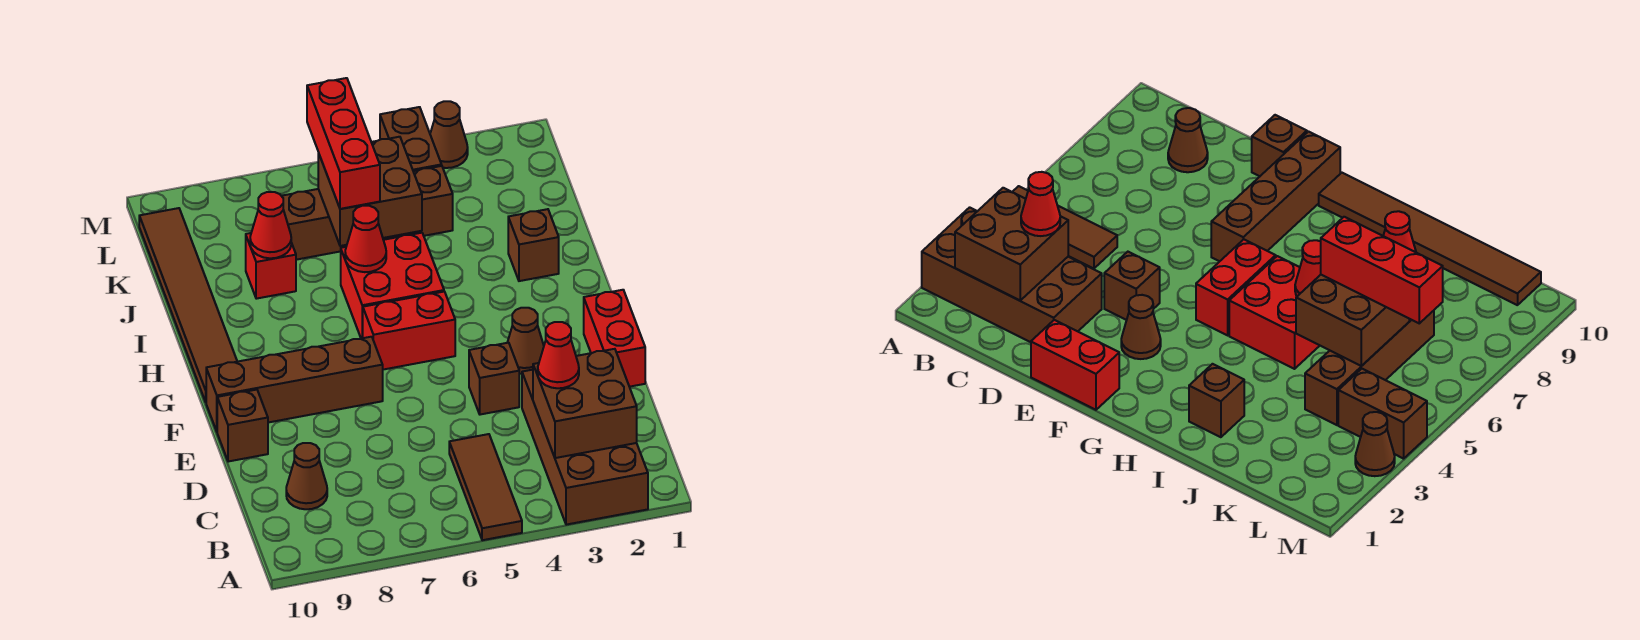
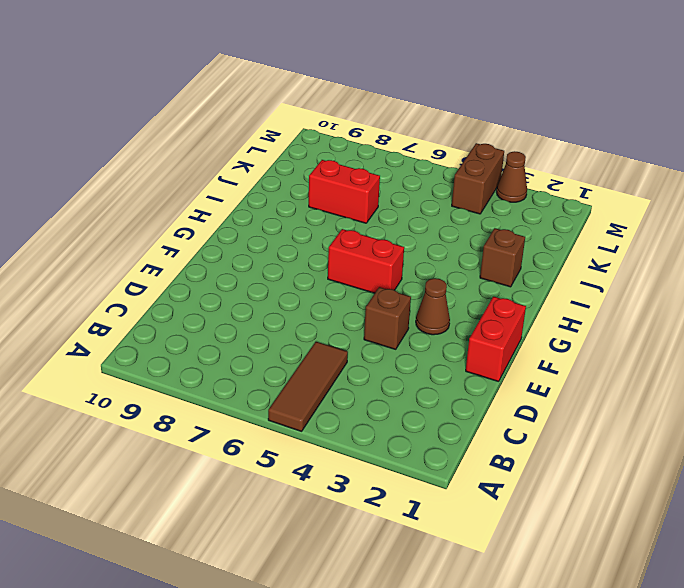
red 1x2 brick [309,160,380,223] -> red 1x1 brick [246,233,296,299]
none -> brown 2x4 brick [522,370,648,525]
none -> brown 1x1 cone [286,443,327,509]
none -> brown 1x1 brick [217,390,268,462]

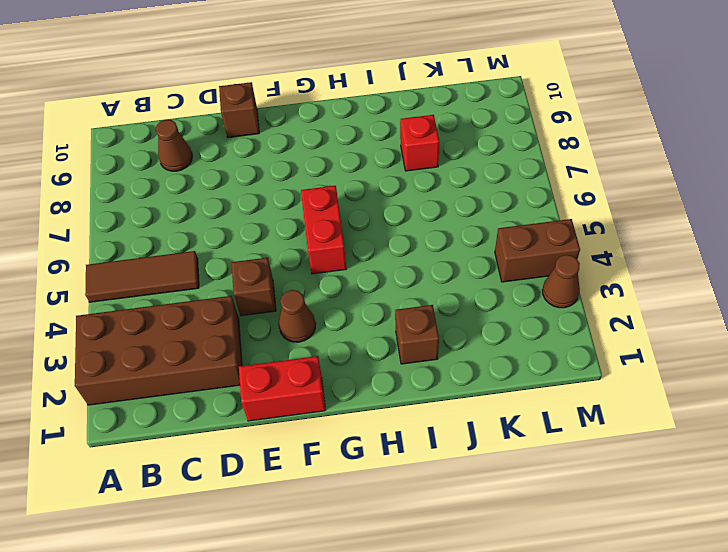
none -> brown 1x4 brick [206,337,383,431]
none -> brown 1x6 tile [139,208,237,402]
none -> red 2x2 brick [341,233,444,338]

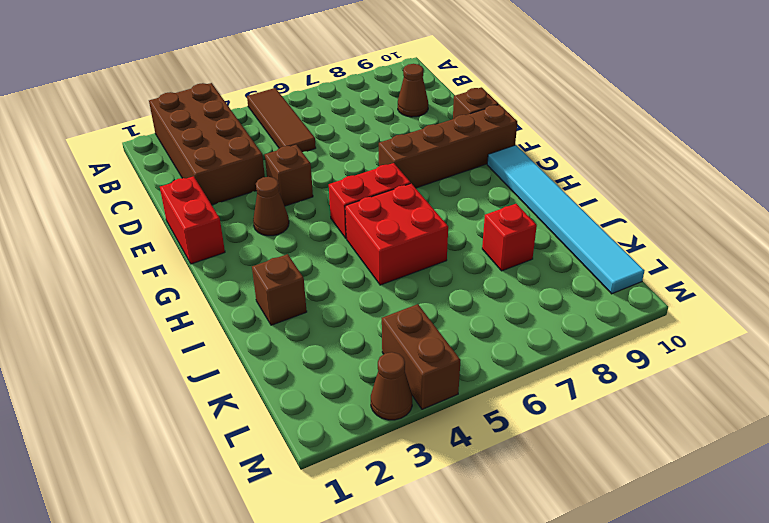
cyan 1x6 tile [487,145,644,294] -> brown 1x6 tile [139,208,237,402]
none -> brown 1x4 brick [282,166,453,260]
none -> brown 2x2 brick [533,349,637,458]
none -> red 1x1 cone [345,206,386,272]

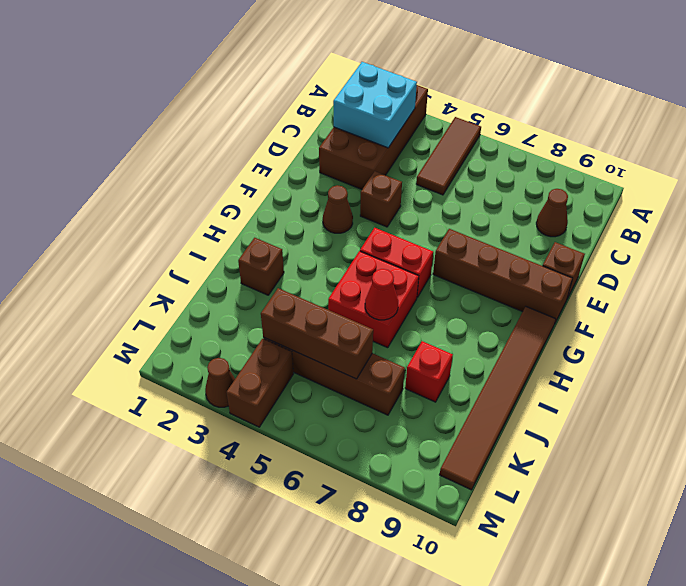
cyan 2x2 brick [333,62,417,148] -> brown 2x2 brick [533,349,637,458]
brown 1x3 brick [261,288,373,379] -> brown 2x2 brick [318,137,422,246]
none -> red 1x2 brick [584,290,645,387]
none -> red 1x1 cone [250,192,291,258]
none -> red 1x1 cone [538,322,579,388]

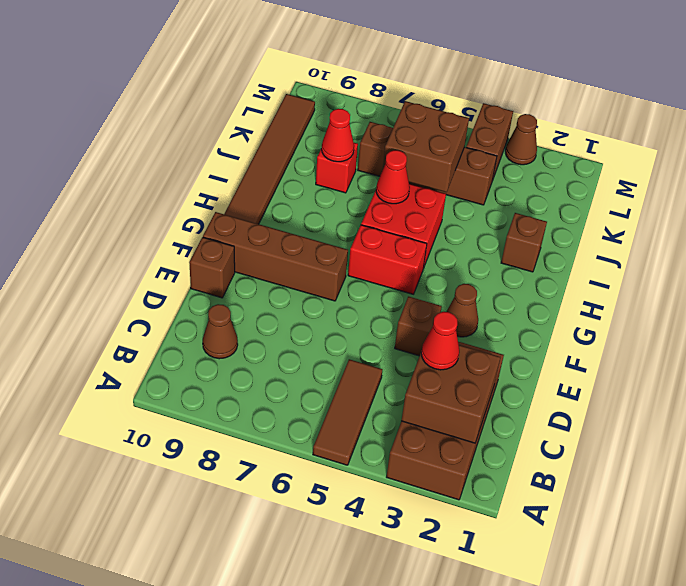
none -> red 1x2 brick [584,290,645,387]
none -> red 1x3 brick [307,78,380,209]

